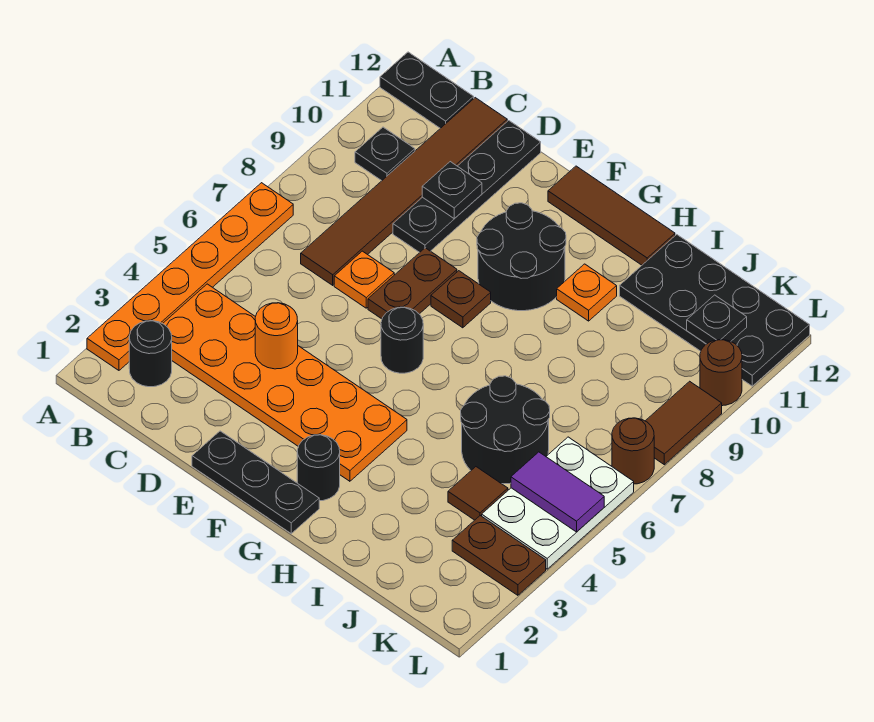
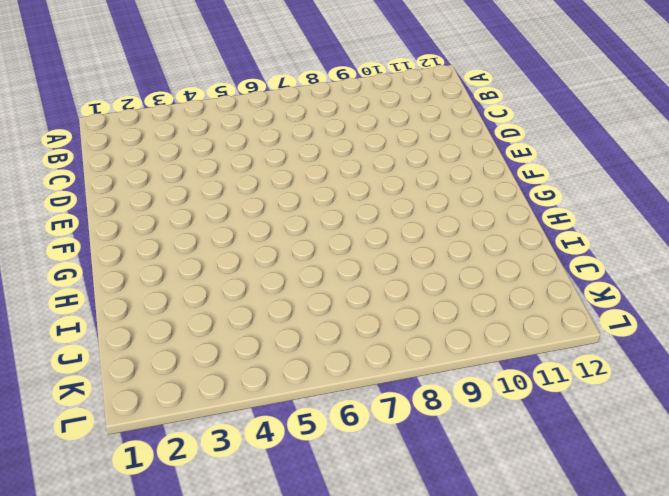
none -> orange 1x6 plate [87,183,293,370]
none -> black 1x2 plate [380,52,474,128]
none -> black 1x1 round brick [129,321,172,387]

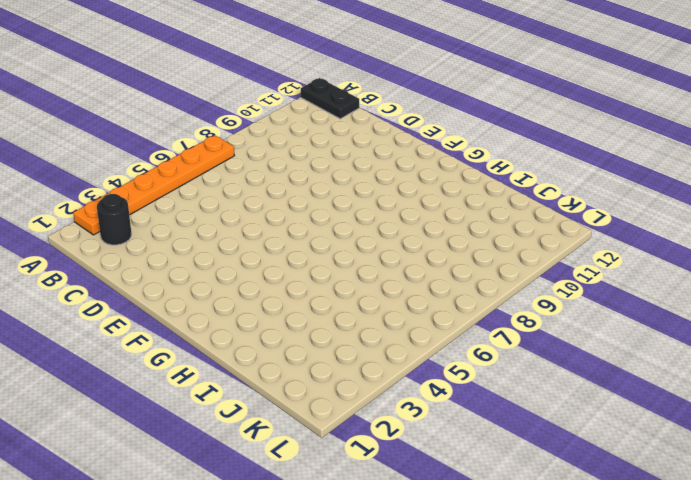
none -> orange 2x6 plate [163,284,407,481]
none -> black 1x1 plate [355,127,415,181]
none -> brown 1x6 tile [301,98,507,285]

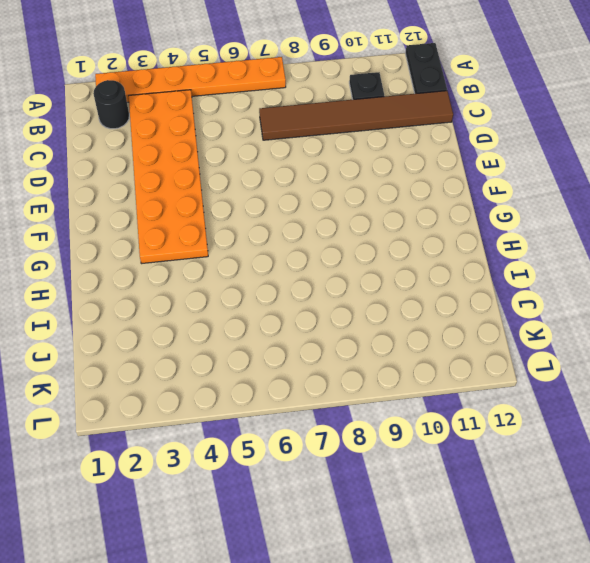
none -> orange 1x1 plate [334,251,394,308]
none -> black 1x4 plate [393,121,541,252]
none -> black 1x3 plate [192,431,319,533]

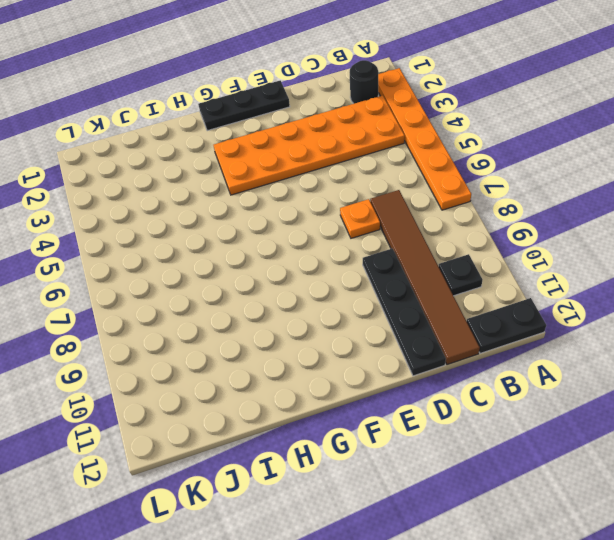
none -> brown 1x2 plate [368,248,457,319]
none -> black 1x1 round brick [381,307,423,373]
none -> brown 1x1 plate [431,271,491,328]

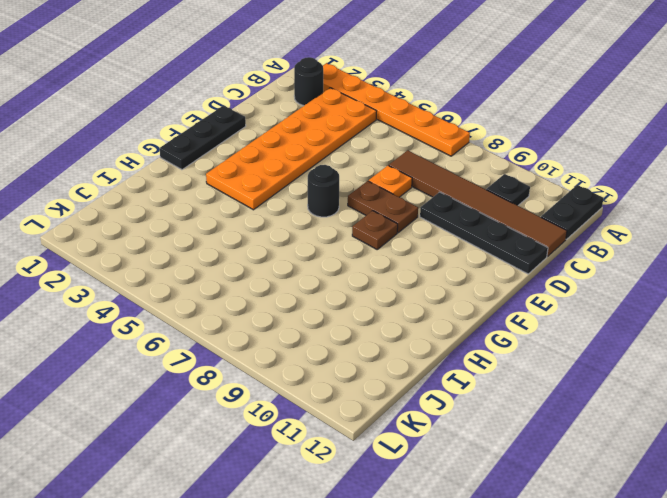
none -> black 2x2 round brick [477,203,566,311]
none -> brown 1x3 tile [548,166,675,265]
none -> black 1x1 round brick [297,435,340,501]

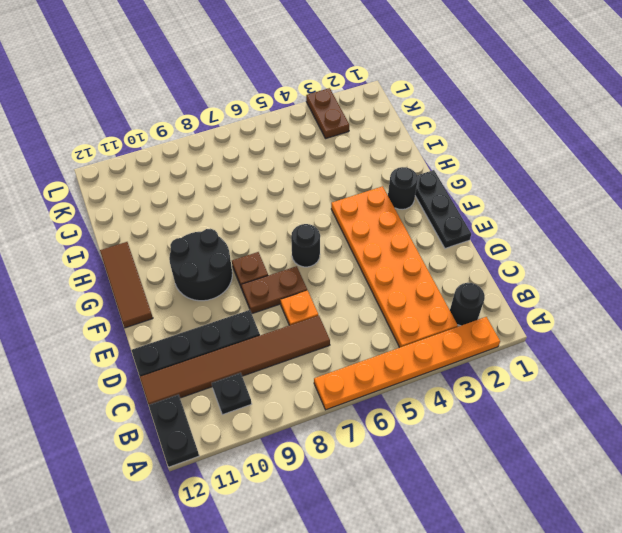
none -> orange 1x1 plate [557,264,617,321]
none -> black 2x2 round brick [461,376,550,484]
none -> black 2x4 plate [620,235,810,386]

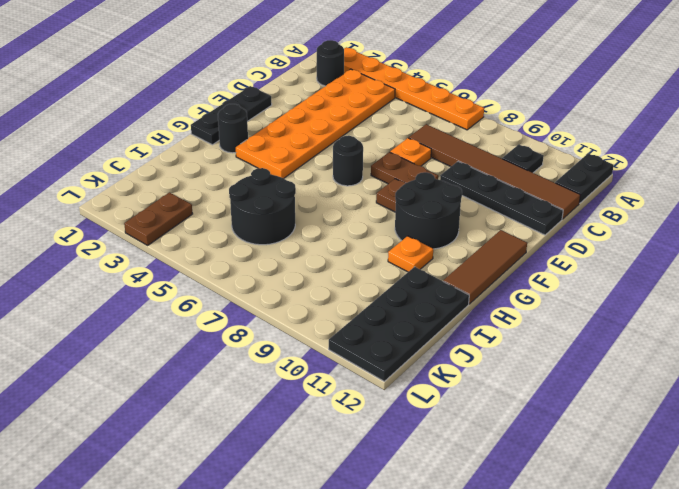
none -> brown 1x1 tile [448,467,508,520]
none -> white 2x3 plate [482,437,634,569]
none -> brown 1x1 round brick [612,418,654,484]

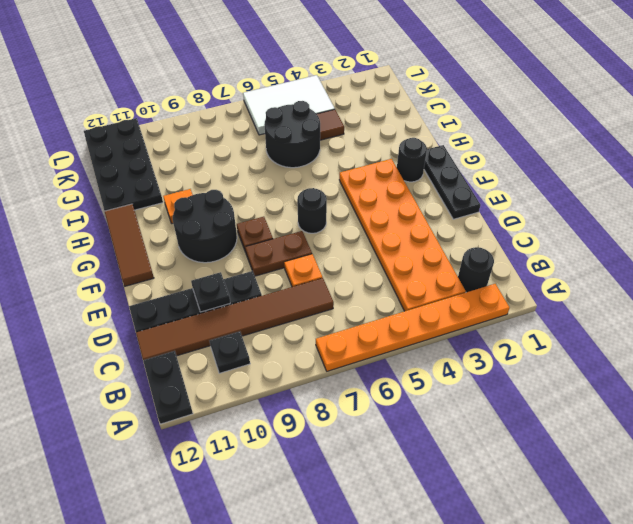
white 2x3 tile [243,75,335,135] -> white 2x3 plate [482,437,634,569]
none -> brown 1x2 plate [452,516,546,595]
none -> brown 1x1 round brick [612,418,654,484]
none -> brown 1x2 tile [646,381,722,465]

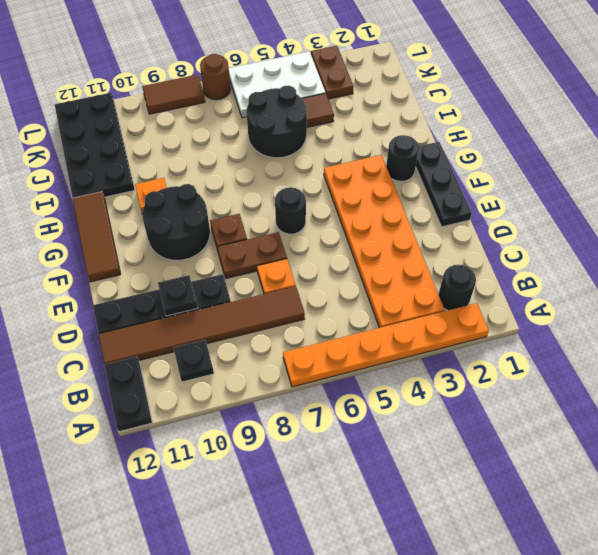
none -> brown 1x1 round brick [700,340,742,406]
none -> orange 1x1 round brick [255,303,298,369]
none -> purple 1x2 tile [511,452,604,532]

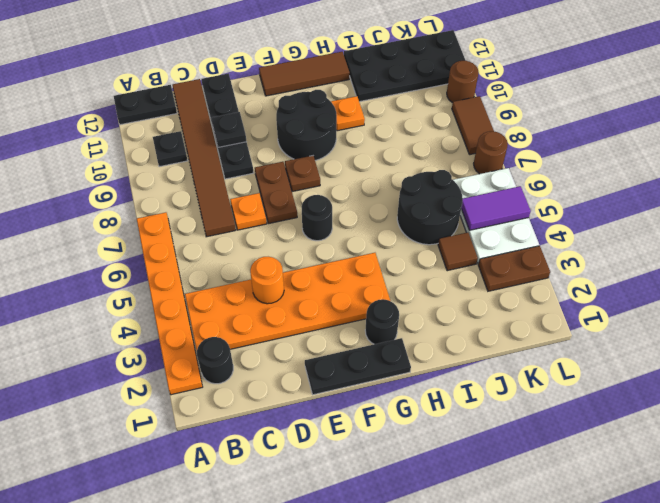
none -> black 1x1 plate [687,295,747,344]

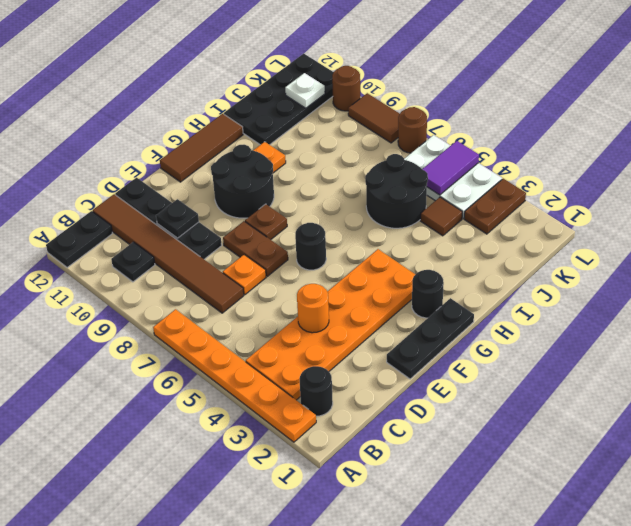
white 1x1 plate [285,73,325,108] -> black 1x1 plate [687,295,747,344]

